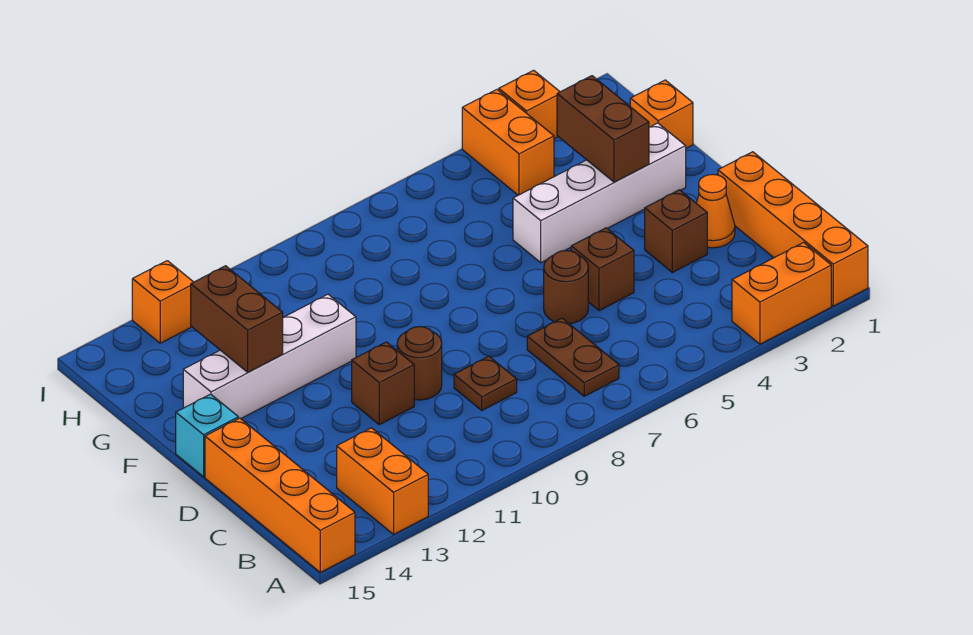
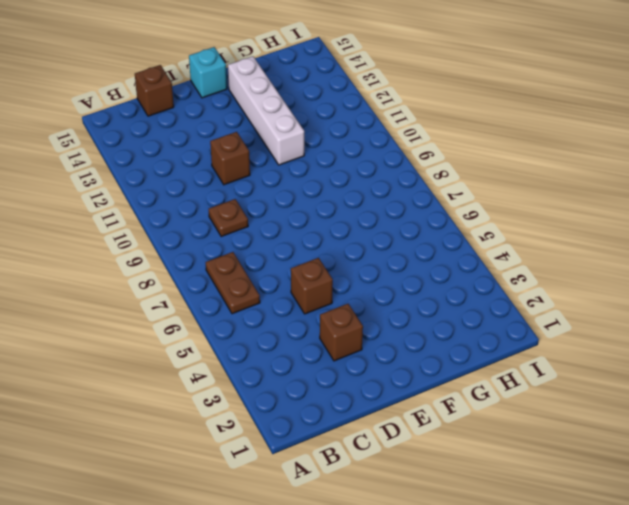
brown 1x2 plate [206,252,260,314] -> brown 1x2 plate turned to [527,318,619,396]
brown 1x1 brick [135,65,174,116] -> orange 1x4 brick [205,418,355,572]
none -> orange 1x4 brick [718,152,868,306]
none -> orange 1x2 brick [732,243,831,344]
none -> orange 1x2 brick [337,428,428,534]

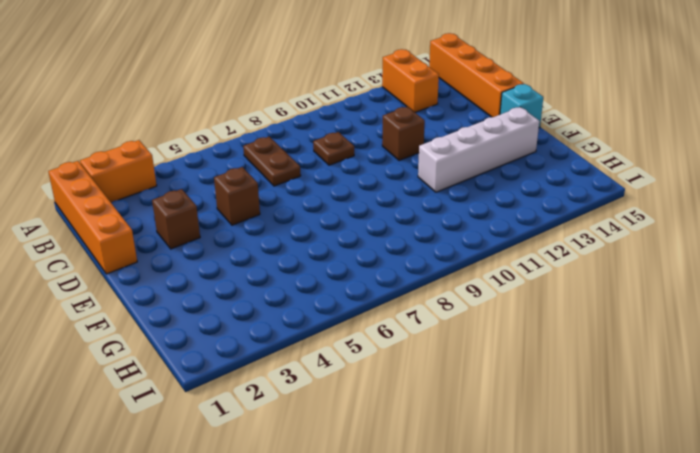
none -> orange 1x1 cone [696,174,735,248]
none -> brown 1x1 round brick [544,251,588,324]
none -> brown 1x1 round brick [397,327,442,400]

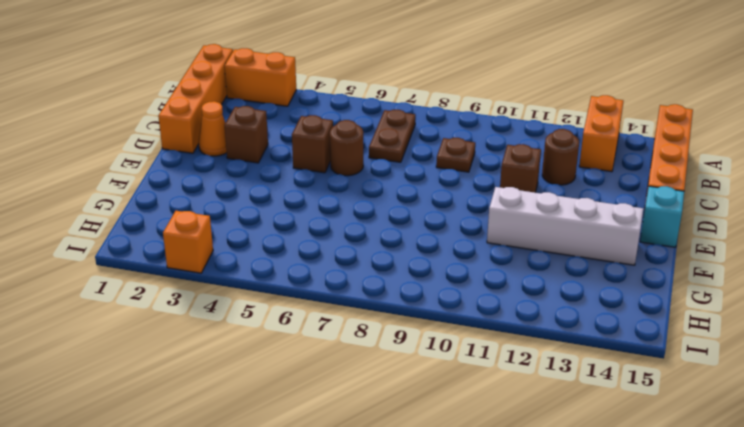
brown 1x1 round brick [542,129,579,185] -> brown 1x1 round brick moved to [397,327,442,400]
none -> white 1x4 brick [513,123,686,263]
none -> orange 1x1 brick [630,80,693,148]
none -> orange 1x2 brick [462,90,554,195]

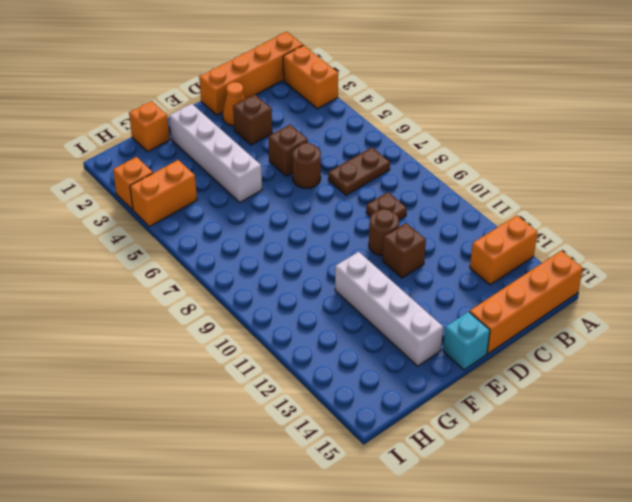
none -> orange 1x1 brick [132,261,193,343]
none -> brown 1x2 brick [557,76,649,182]
none -> brown 1x2 brick [191,266,283,372]

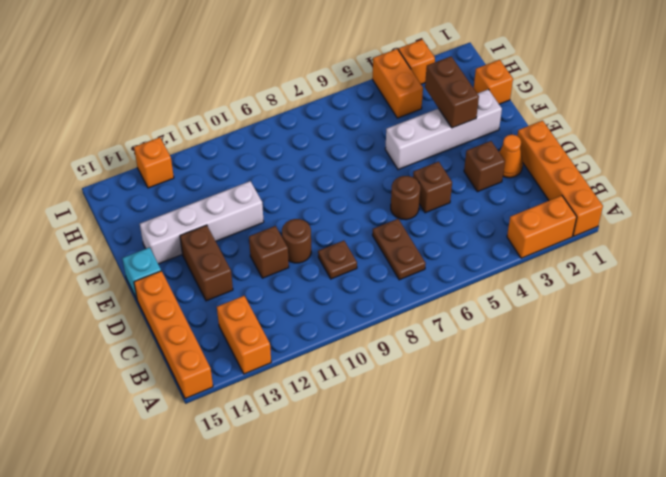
brown 1x2 brick [180,225,233,301] -> brown 1x2 brick moved to [191,266,283,372]

